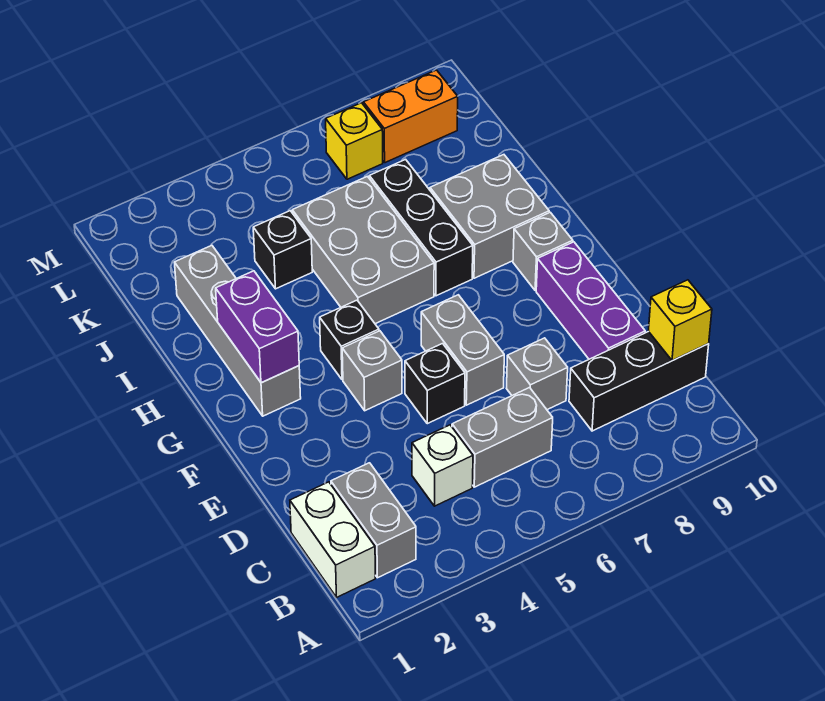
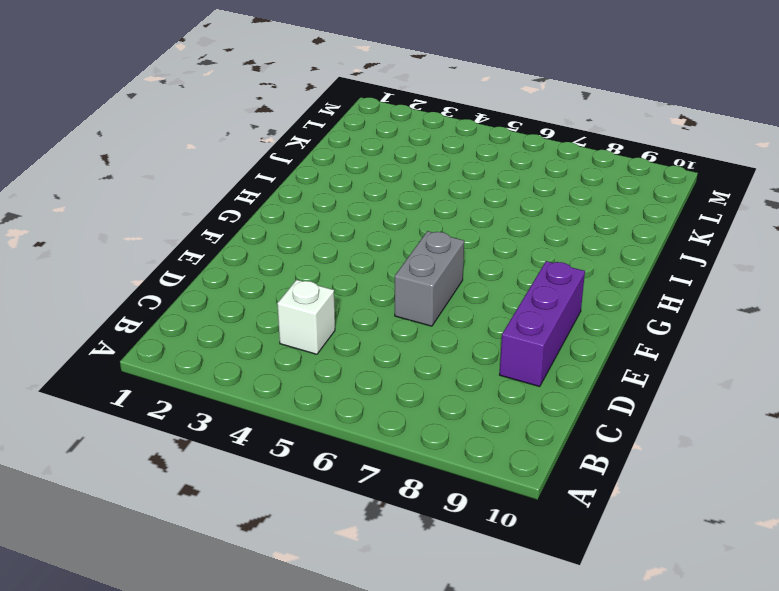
none -> white 1x2 brick [290,482,375,597]
none -> grey 1x2 brick [331,463,416,578]
none -> grey 1x2 brick [452,388,553,487]

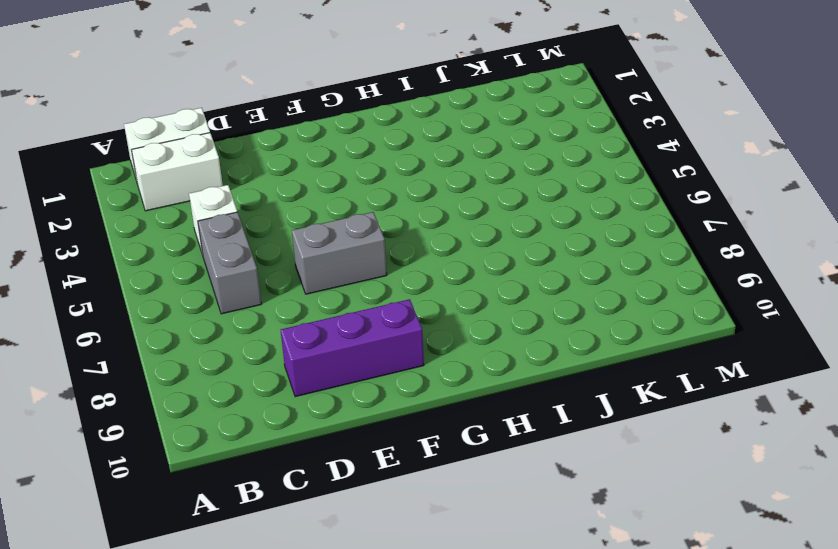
white 1x2 brick [131,133,223,211] -> grey 1x2 brick [331,463,416,578]
none -> black 1x3 brick [569,332,709,431]
none -> grey 1x1 brick [506,338,568,410]
none -> black 1x1 brick [405,344,465,424]

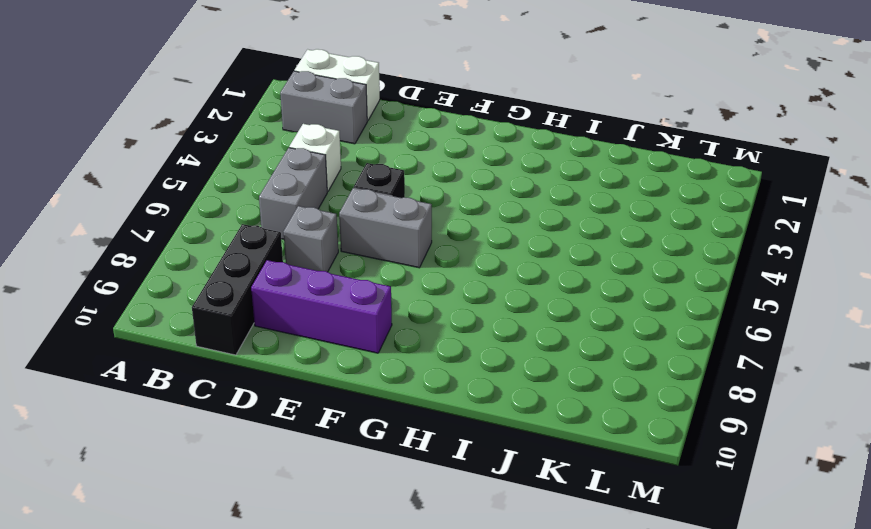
none -> grey 1x1 brick [342,331,402,411]
none -> grey 1x4 brick [174,245,301,416]
none -> black 1x1 brick [320,300,379,380]

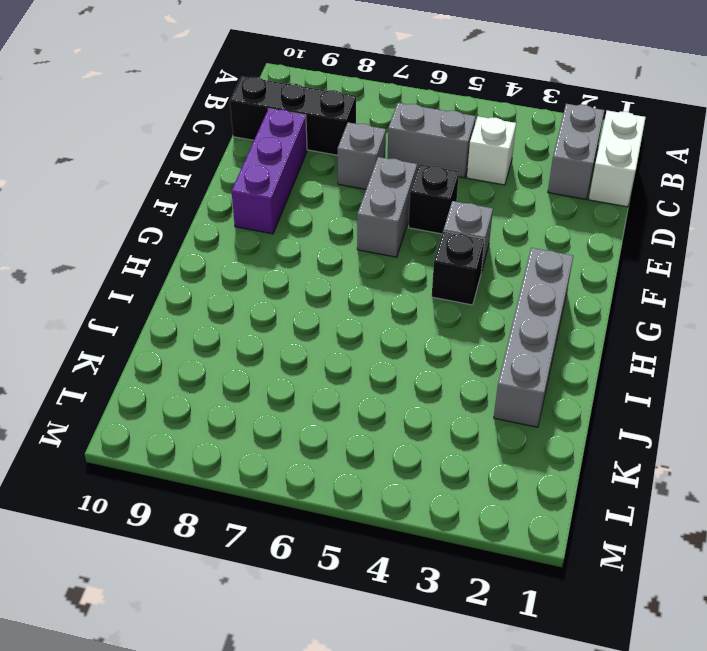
none -> grey 1x1 brick [513,212,573,290]
none -> grey 2x3 brick [292,176,434,324]
none -> black 1x3 brick [369,159,473,296]

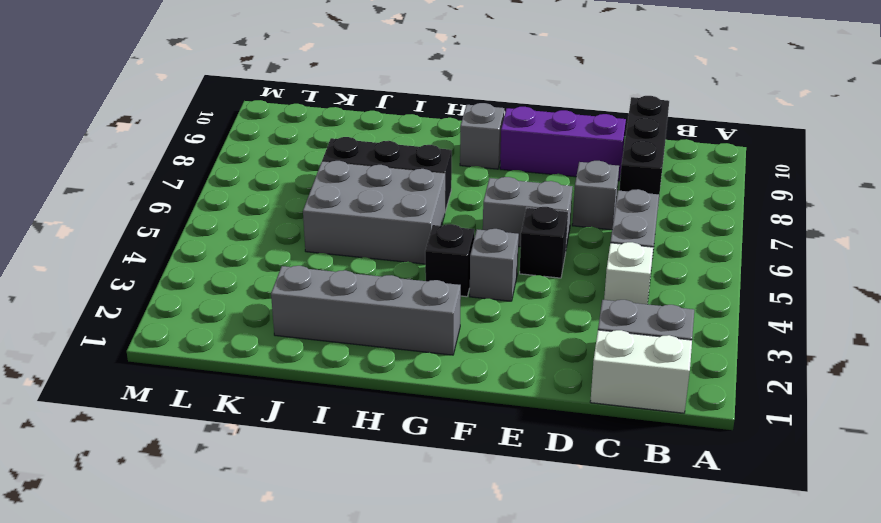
none -> grey 2x2 brick [430,155,549,278]
none -> black 1x1 brick [253,211,312,289]
none -> yellow 1x1 brick [326,103,383,179]

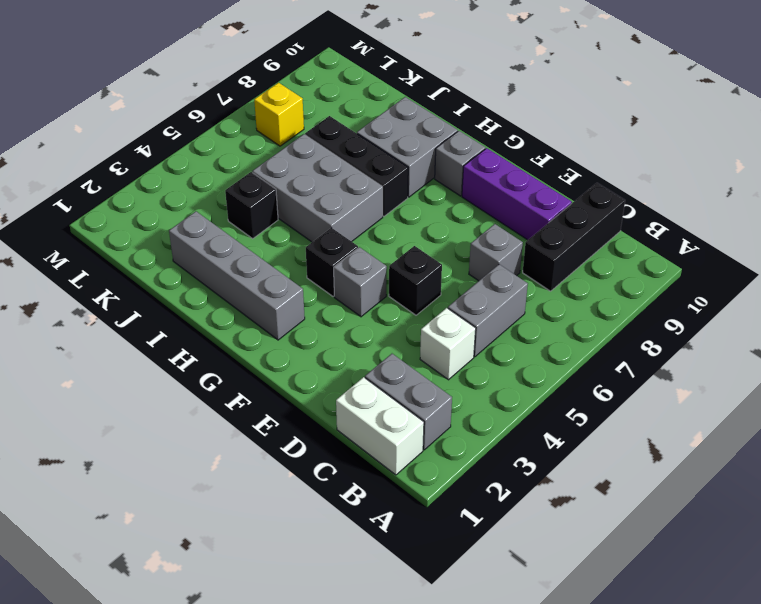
none -> grey 1x2 brick [421,295,504,405]
none -> orange 1x2 brick [363,70,458,163]
none -> yellow 1x1 brick [648,280,712,361]

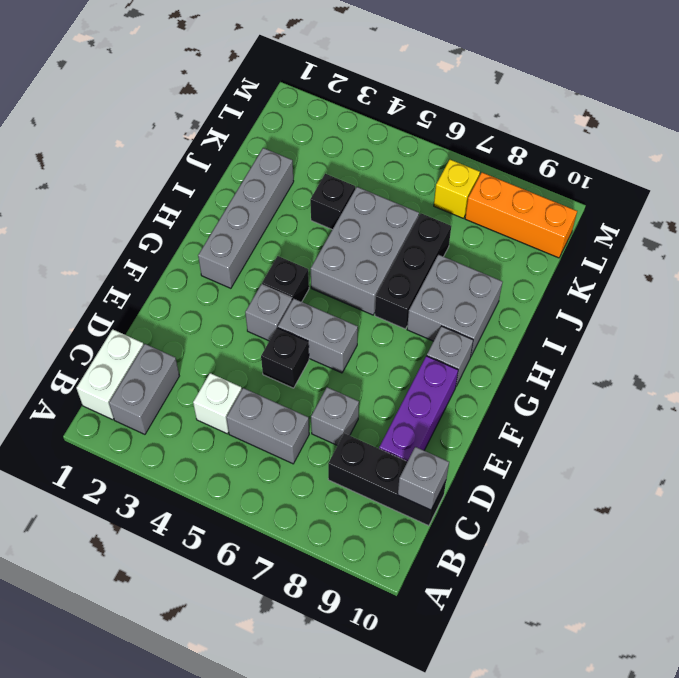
grey 1x1 brick [398,447,449,510] -> yellow 1x1 brick [648,280,712,361]
grey 1x2 brick [278,299,358,373] -> grey 1x2 brick turned to [421,295,504,405]
orange 1x3 brick [465,173,577,258] -> orange 1x2 brick [363,70,458,163]
none -> purple 1x2 brick [216,271,299,383]

